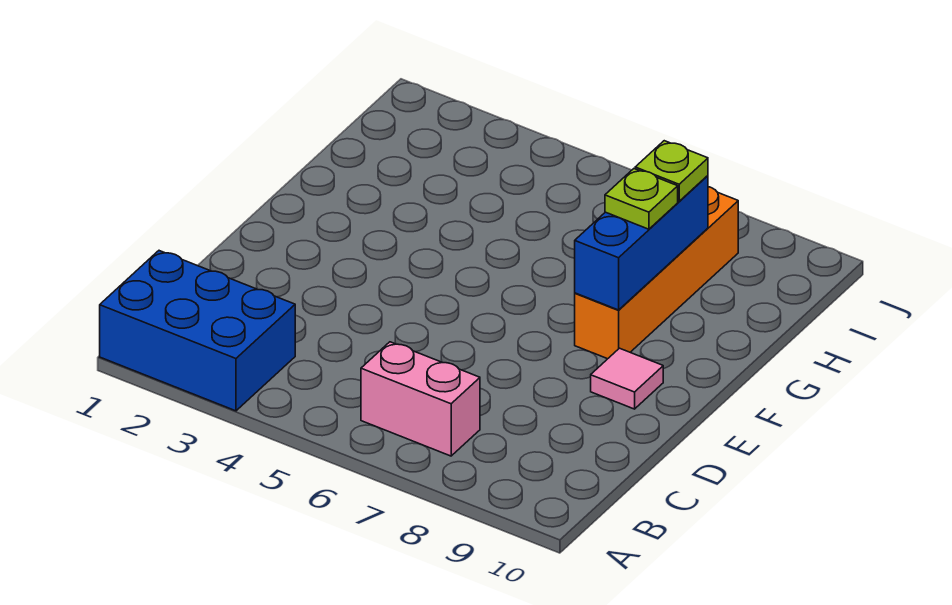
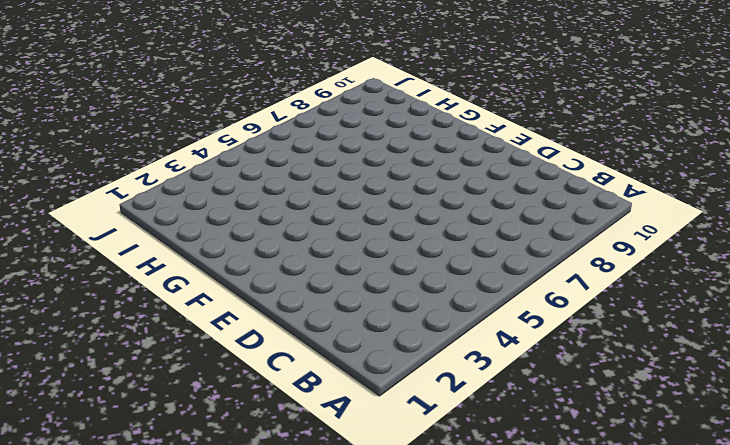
none -> blue 2x3 brick [100,251,295,411]
none -> pink 1x2 brick [361,342,480,456]

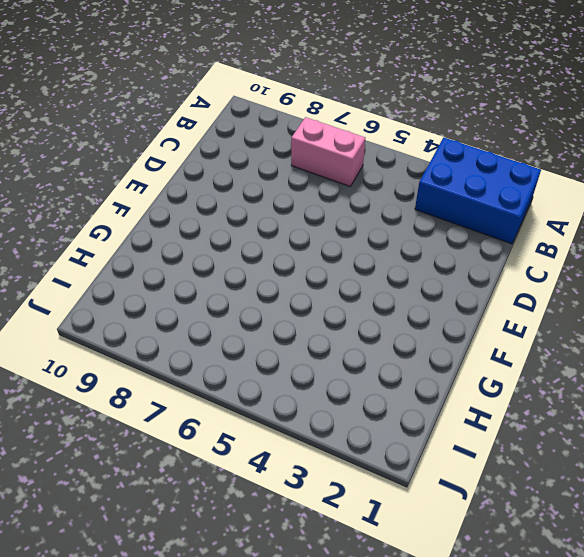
none -> pink 1x1 tile [591,348,663,409]
none -> orange 1x4 brick [575,187,738,359]

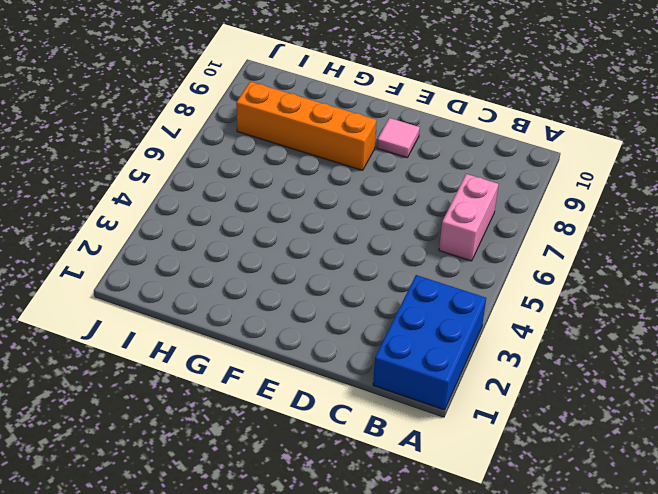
none -> blue 1x3 brick [575,176,708,310]
none -> lime 1x1 plate [605,169,678,229]

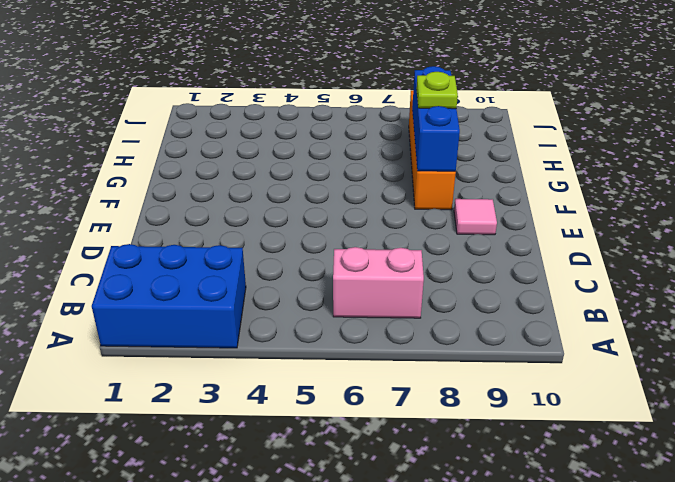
none -> lime 1x1 plate [635,141,708,201]

